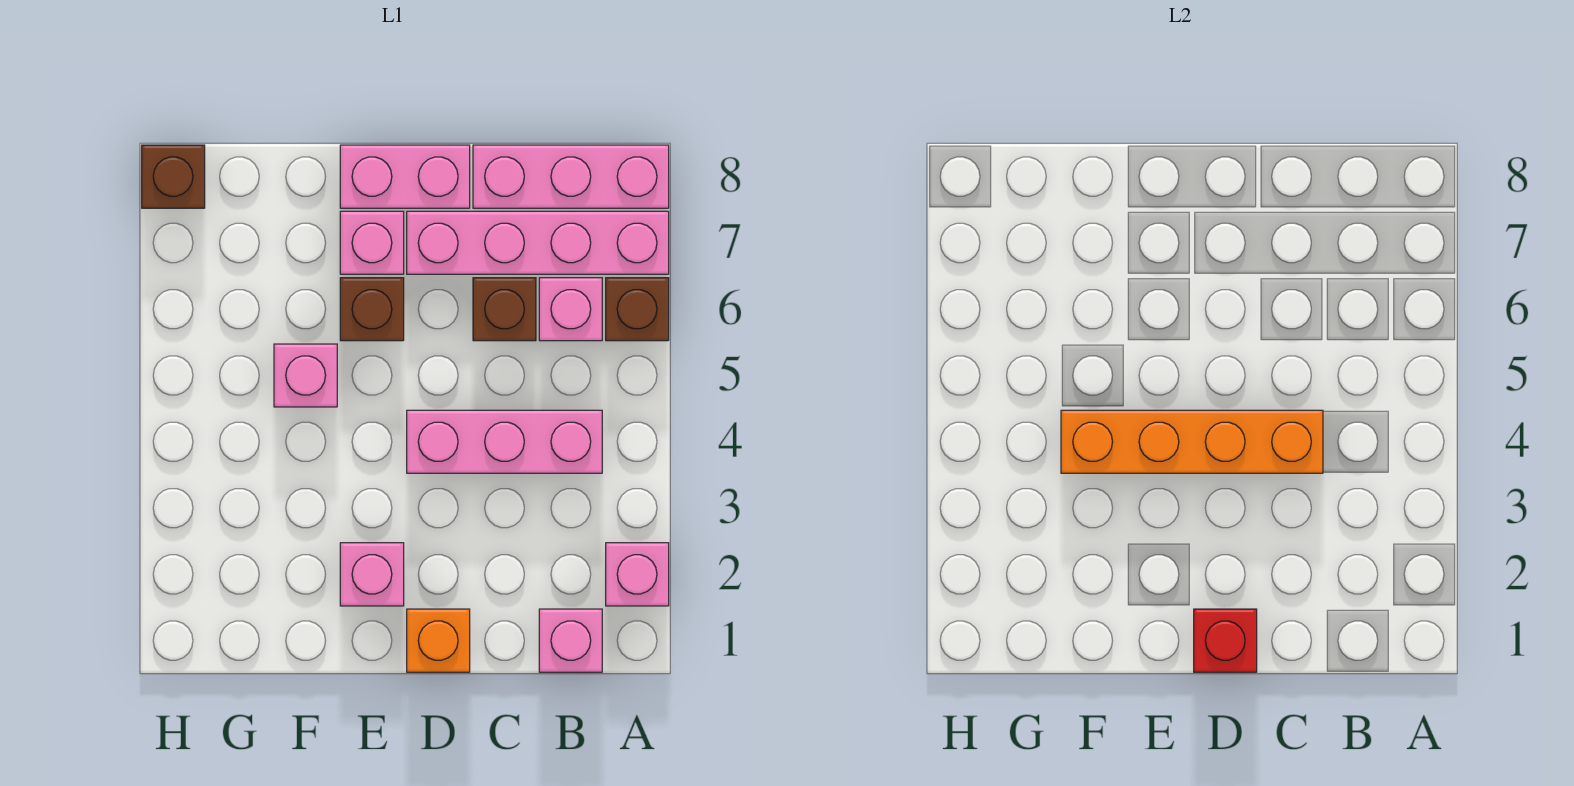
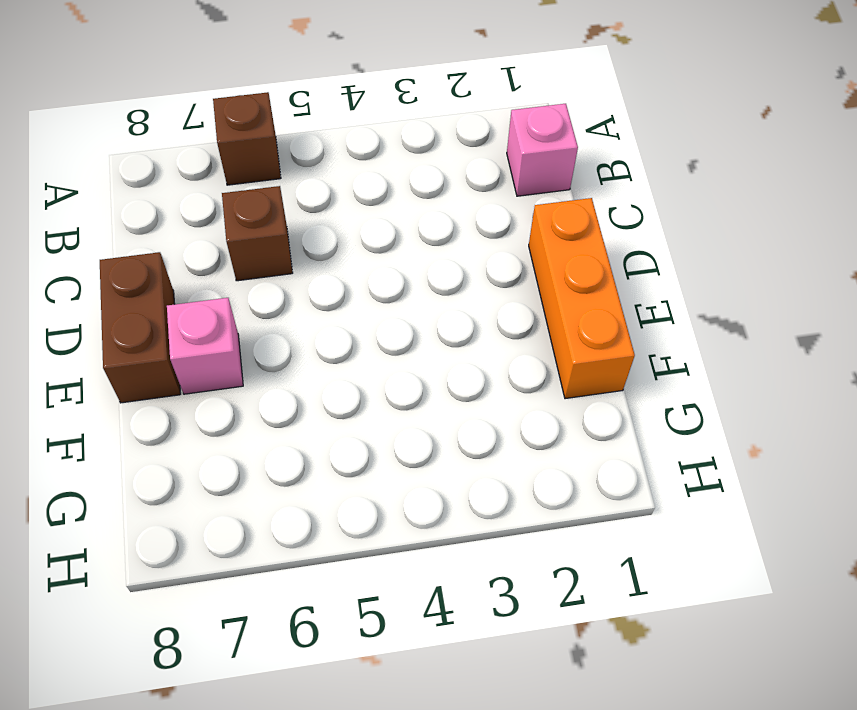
orange 1x3 brick [529,198,635,399] -> orange 1x1 brick [407,609,470,672]
brown 1x2 brick [100,252,181,403] -> pink 1x2 brick [340,145,470,208]
none -> pink 1x1 brick [606,543,669,606]
none -> pink 1x4 brick [407,211,669,274]
none -> pink 1x3 brick [473,145,669,208]

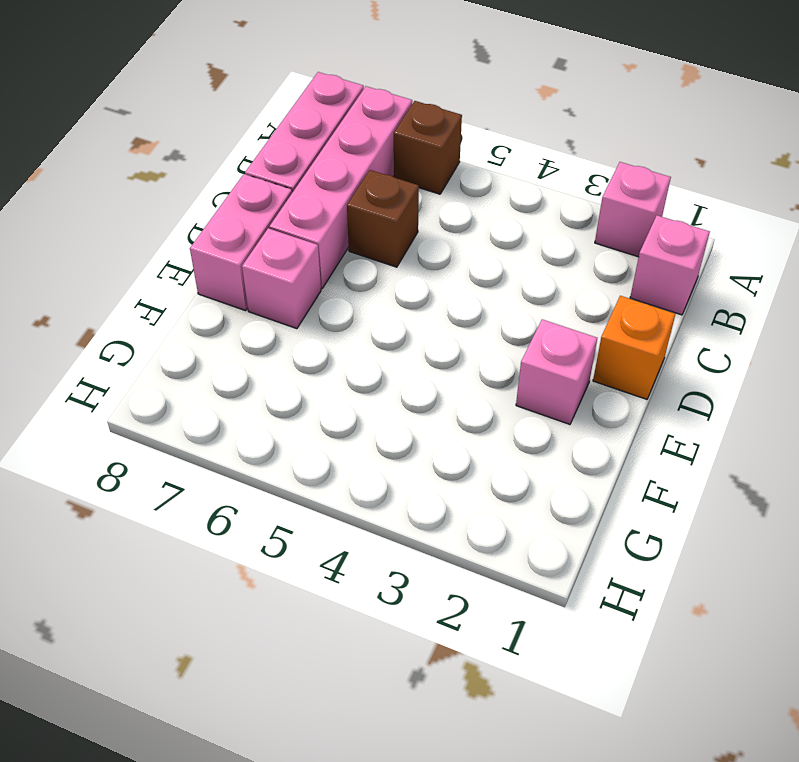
none -> pink 1x3 brick [407,410,602,473]
none -> pink 1x1 brick [539,278,602,341]
none -> brown 1x1 brick [340,278,404,341]

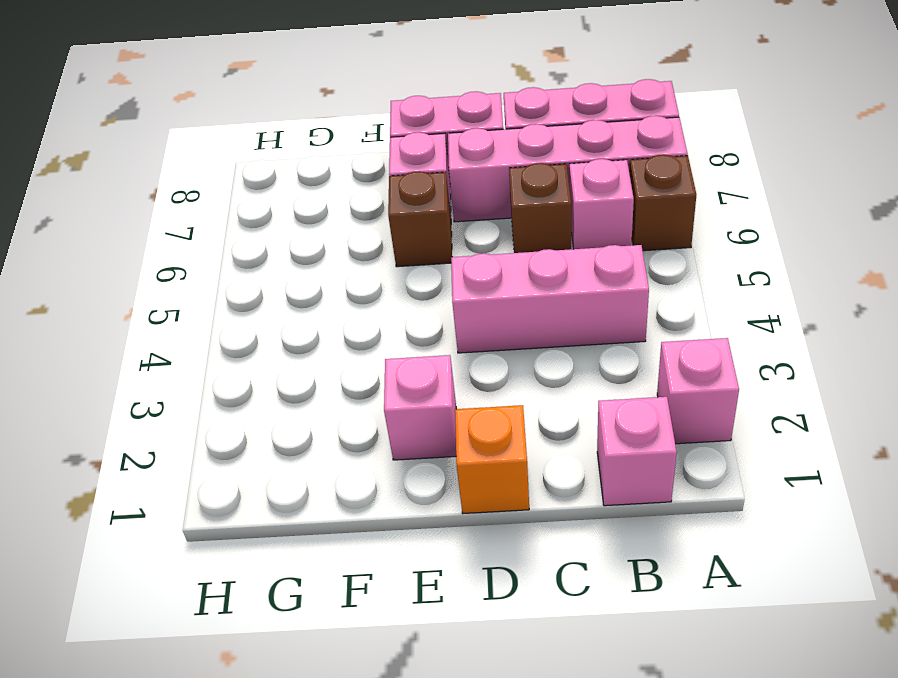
none -> pink 1x1 brick [274,344,337,407]
none -> brown 1x1 brick [142,145,205,208]
none -> orange 1x4 brick [1061,410,1323,473]

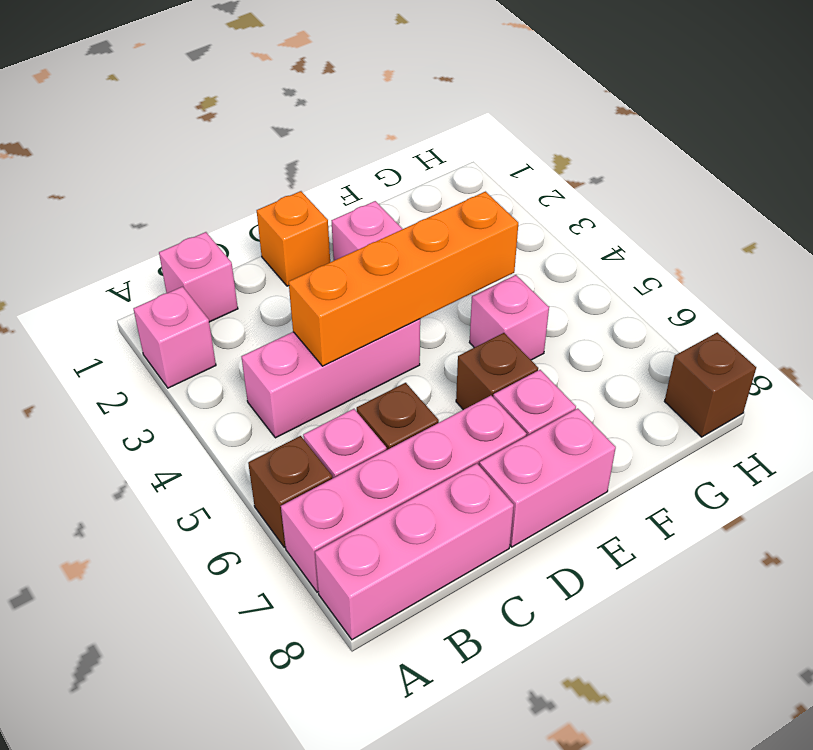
none -> red 1x1 brick [1194,609,1257,672]

